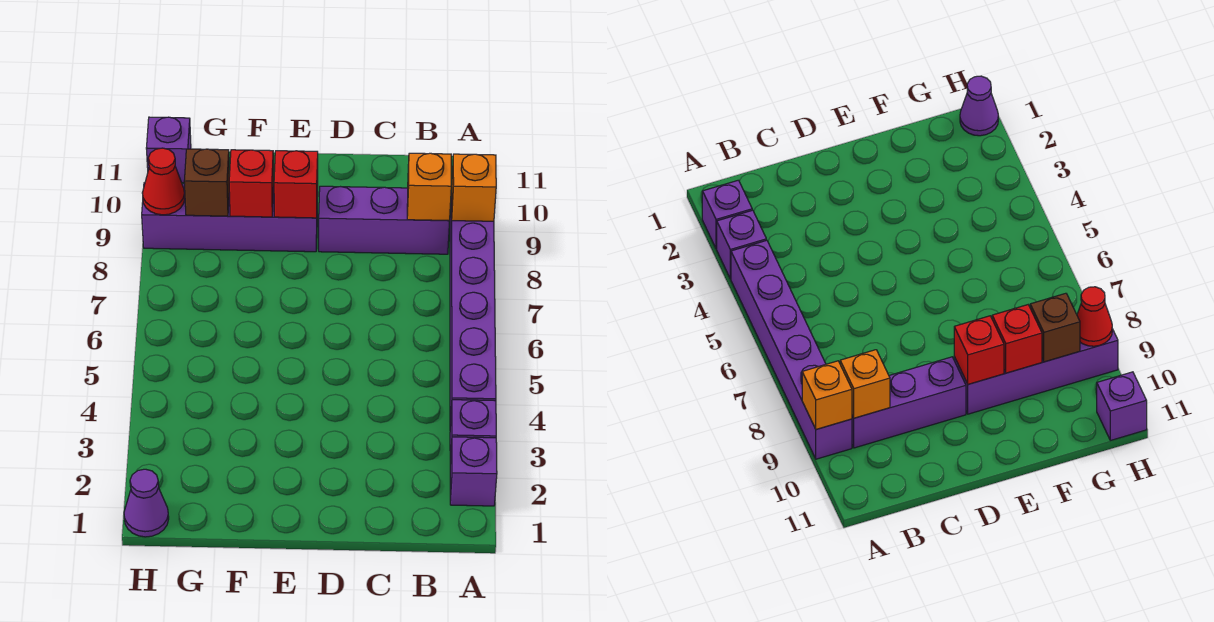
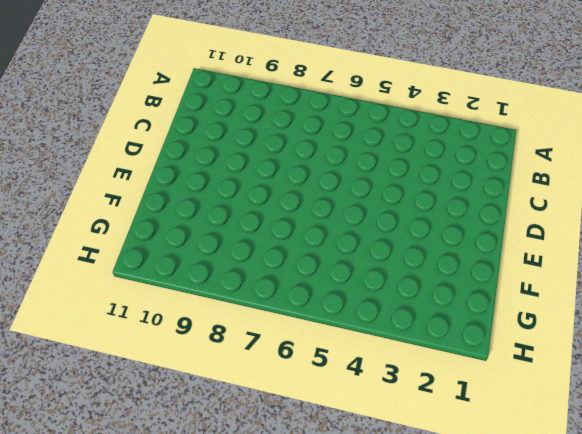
none -> purple 1x1 brick [450,437,497,506]
none -> purple 1x1 brick [450,400,496,464]
none -> purple 1x6 brick [450,192,496,426]

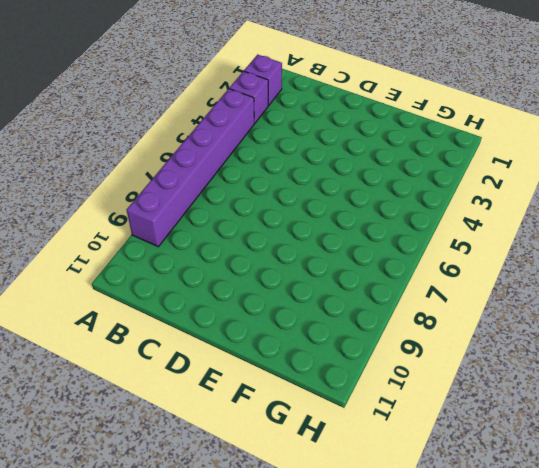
none -> purple 1x3 brick [319,186,450,254]
none -> purple 1x4 brick [142,183,318,252]
none -> purple 1x1 cone [124,469,169,537]

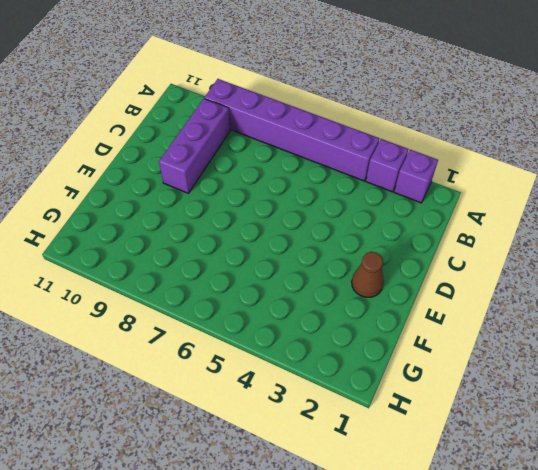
brown 1x1 cone [352,252,384,297] -> none
none -> purple 1x4 brick [142,183,318,252]
none -> purple 1x1 cone [124,469,169,537]
none -> purple 1x1 brick [146,117,191,183]

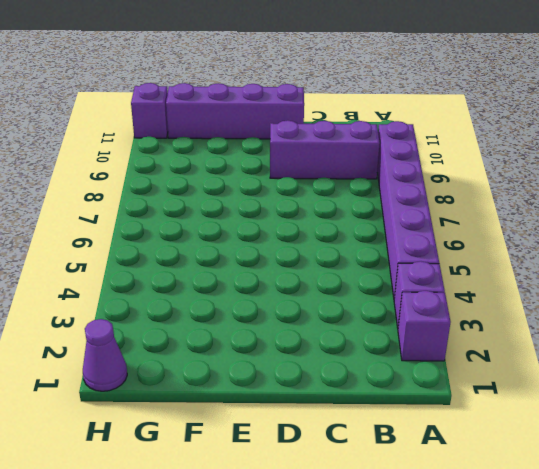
purple 1x4 brick [166,83,304,139] -> purple 1x4 brick moved to [142,183,318,252]
none -> orange 1x1 brick [452,154,496,221]
none -> orange 1x1 brick [407,153,451,221]
none -> red 1x1 brick [274,151,318,218]

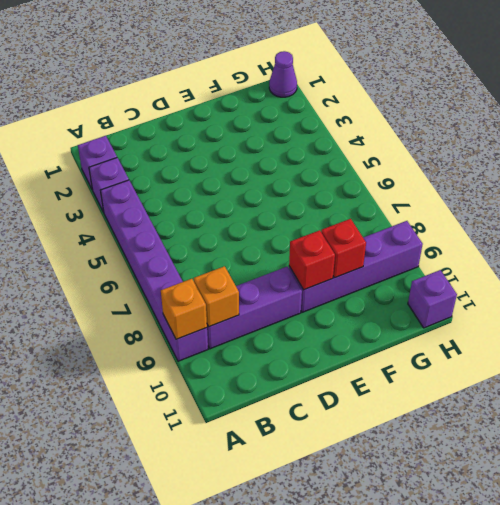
none -> brown 1x1 brick [184,149,229,216]
none -> red 1x1 cone [142,148,185,215]

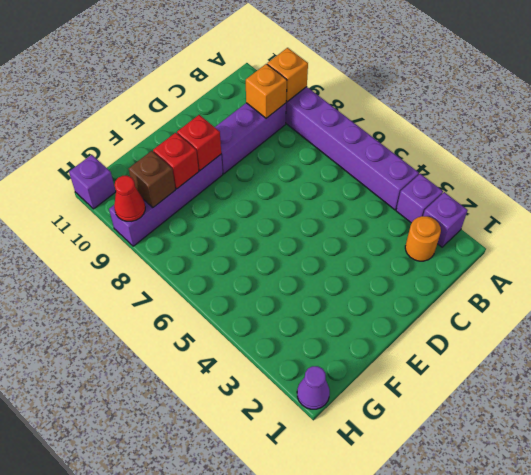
orange 1x1 round brick [405,216,441,261] -> none

